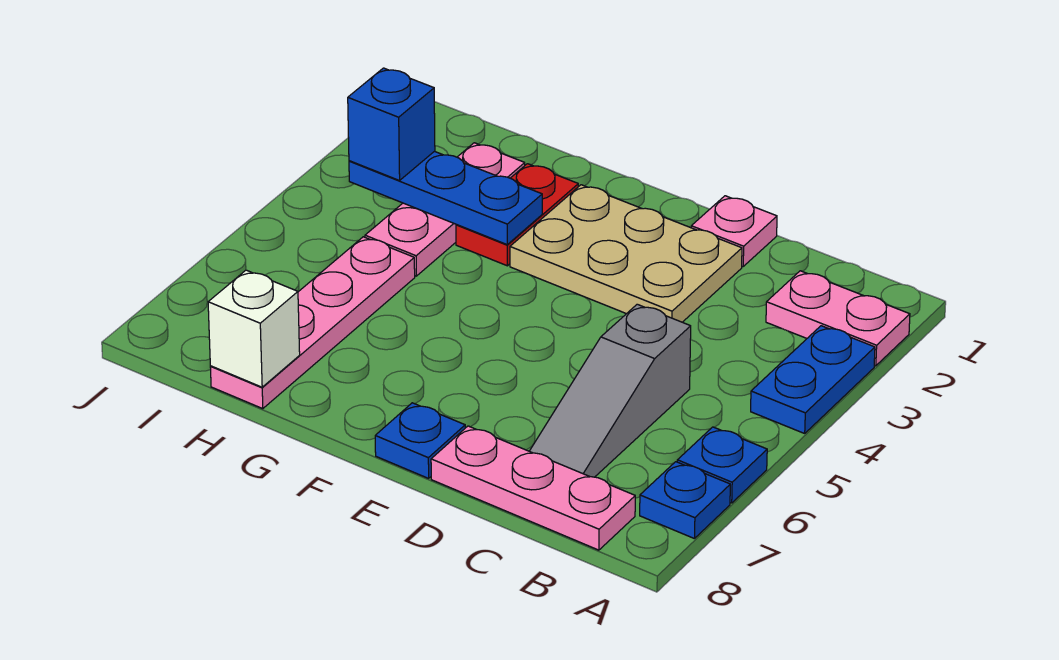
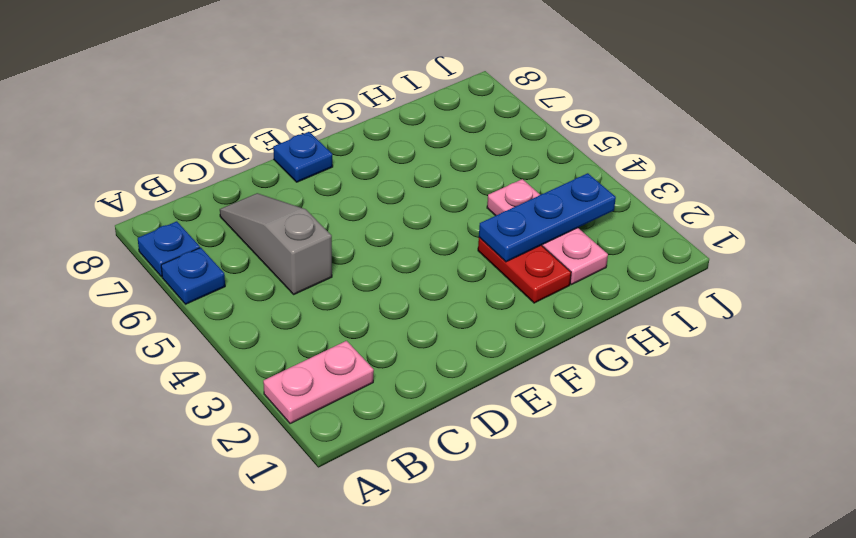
none -> blue 1x2 plate [751,326,875,433]
none -> pink 1x3 plate [431,426,635,550]
none -> pink 1x1 plate [691,196,777,266]

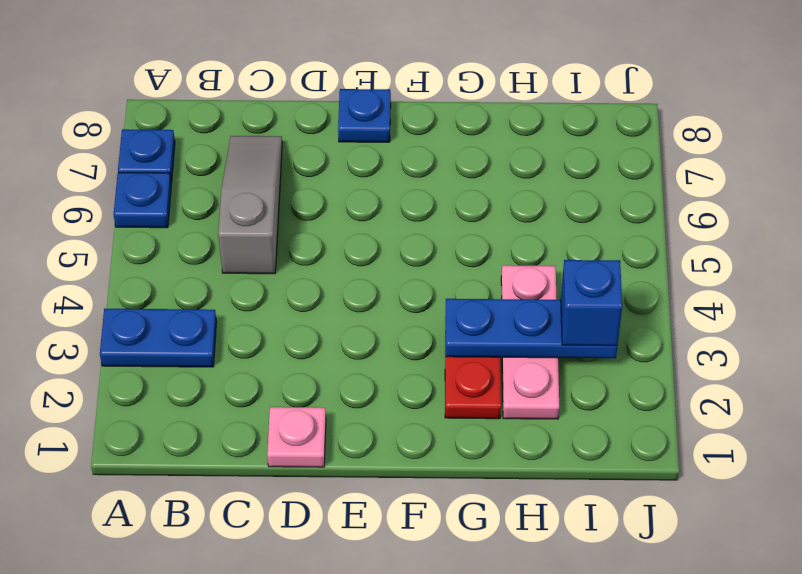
blue 1x2 plate [100,309,217,367] -> blue 1x2 plate turned to [751,326,875,433]
none -> pink 1x2 plate [766,271,910,366]
none -> pink 1x3 plate [431,426,635,550]
none -> tan 2x3 plate [510,185,742,322]

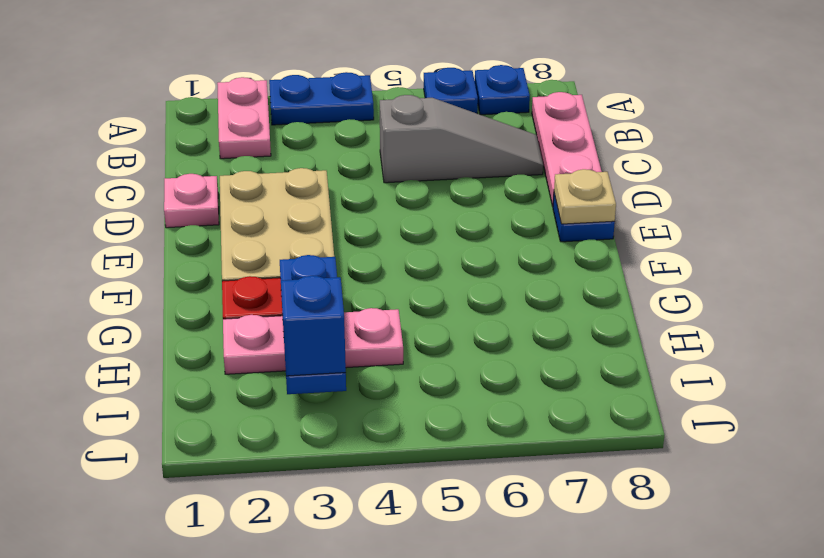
tan 1x1 plate [554,169,616,224] -> none
none -> pink 1x4 plate [210,237,415,409]
none -> white 1x1 brick [208,270,300,387]

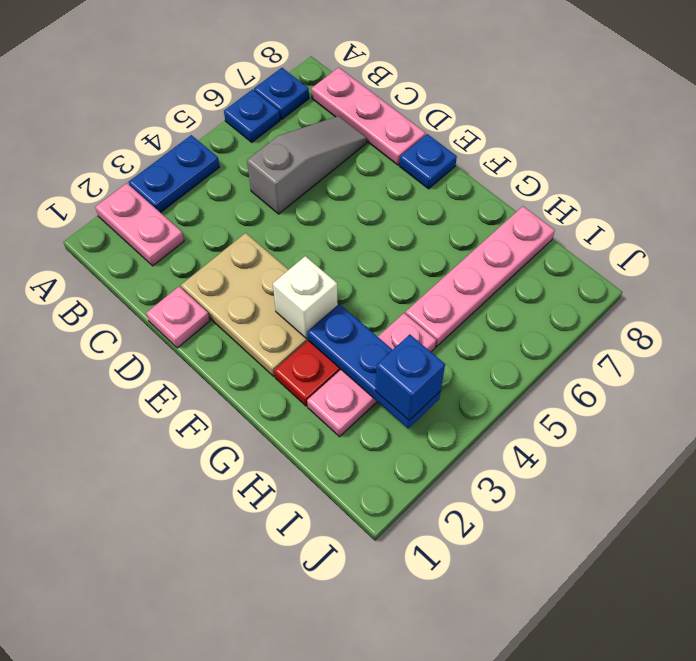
white 1x1 brick [273,256,338,339] -> white 1x1 brick moved to [208,270,300,387]

